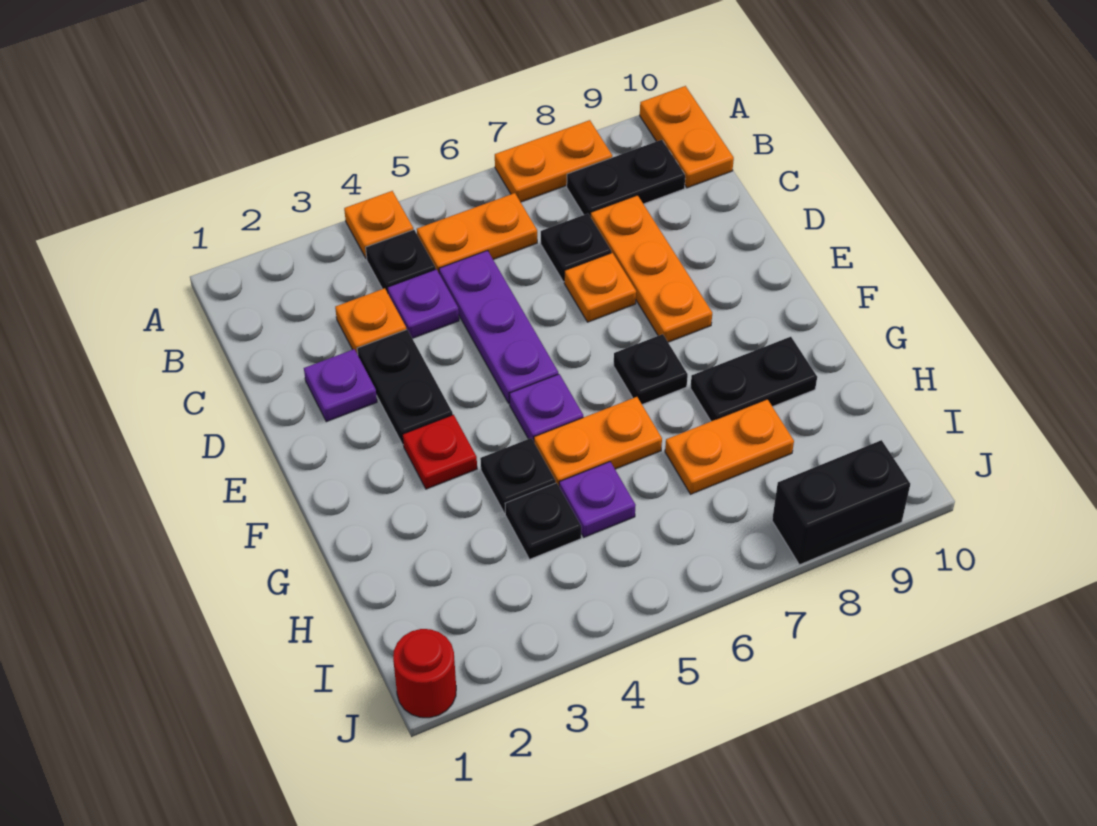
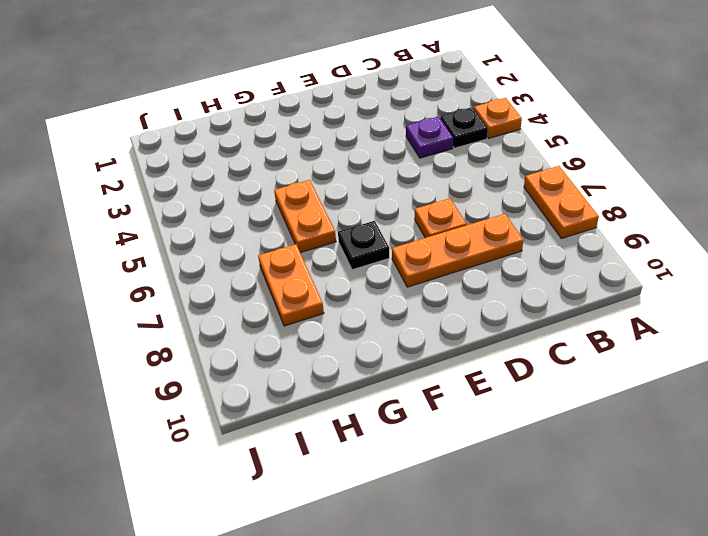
none -> orange 1x2 plate [640,86,734,188]
none -> orange 1x2 plate [417,193,537,273]
none -> black 1x2 plate [567,140,685,217]

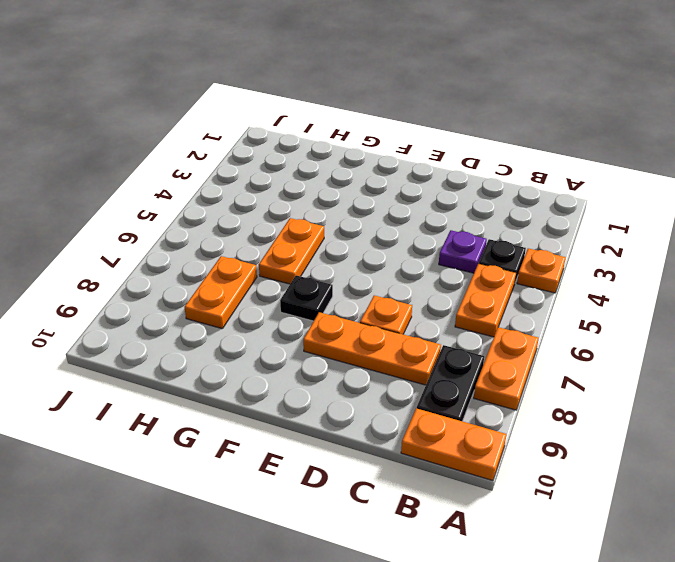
none -> orange 1x1 plate [335,288,406,354]
none -> purple 1x3 plate [439,250,558,404]
none -> black 1x1 plate [541,214,611,282]

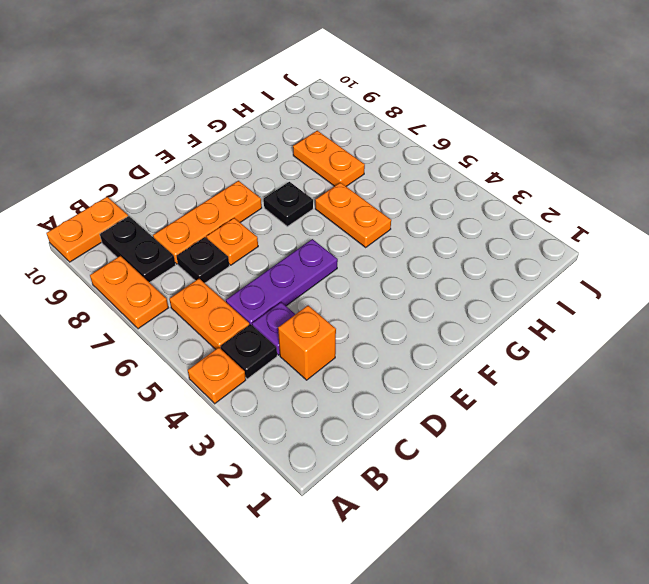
orange 1x1 brick [278,306,336,380] -> orange 1x1 plate [335,288,406,354]
none -> purple 1x1 plate [304,349,377,422]
none -> black 1x2 plate [357,329,453,445]
none -> red 1x1 plate [403,415,477,489]

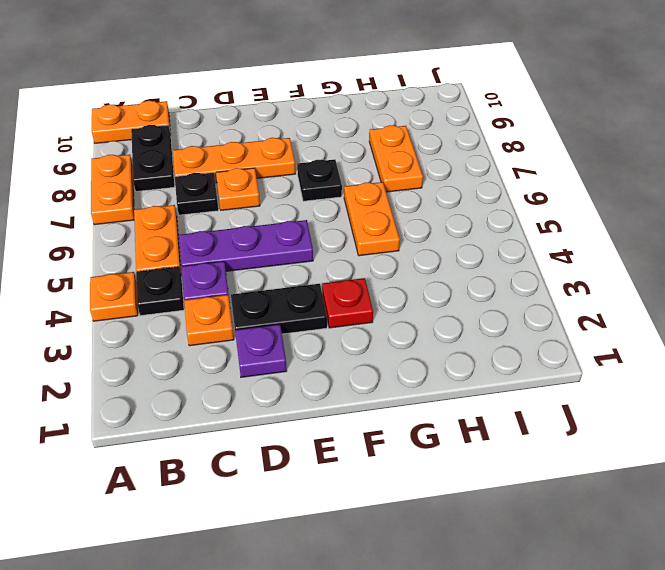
none -> purple 1x1 plate [510,374,583,441]
none -> black 1x1 plate [480,438,556,513]
none -> black 1x2 plate [690,337,817,421]

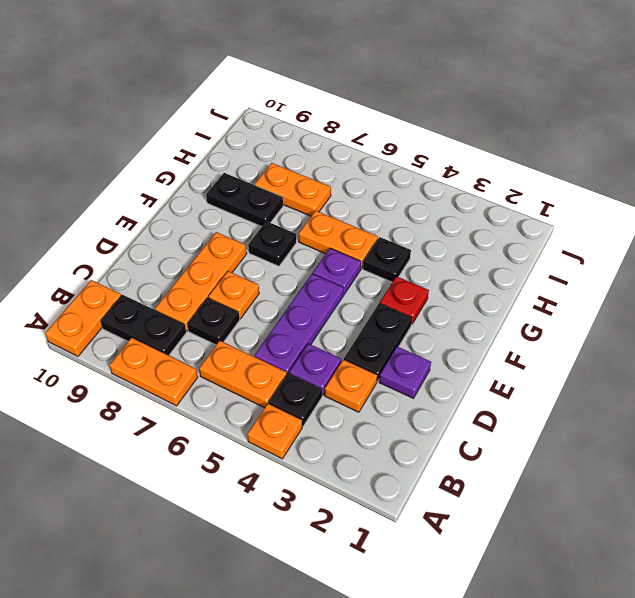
none -> black 1x1 plate [505,483,581,559]
none -> purple 1x1 plate [559,462,636,537]
none -> red 1x1 round brick [393,629,456,718]

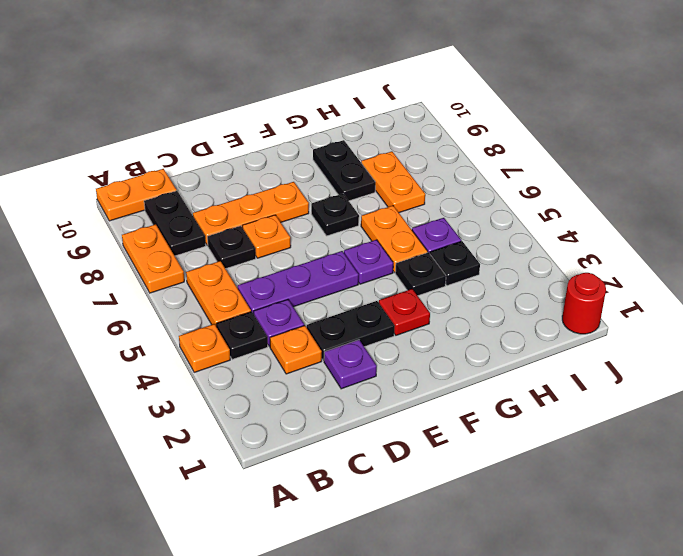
none -> black 1x2 brick [772,440,910,565]

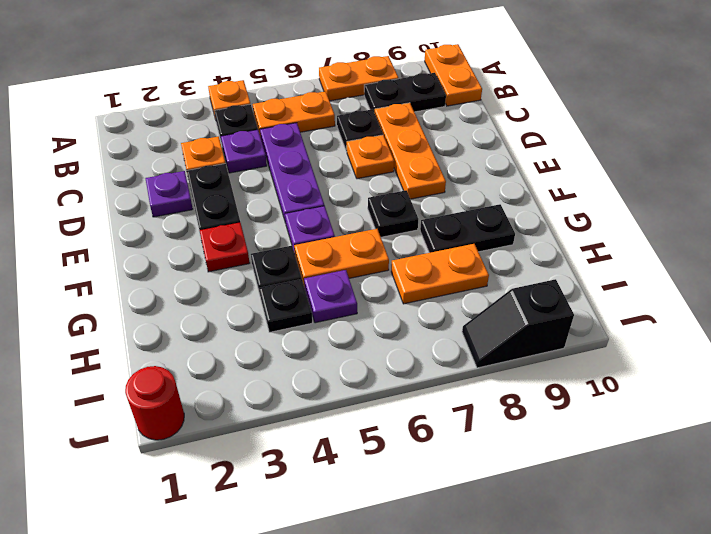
black 1x2 slope [462,279,574,368] -> black 1x2 brick [772,440,910,565]

